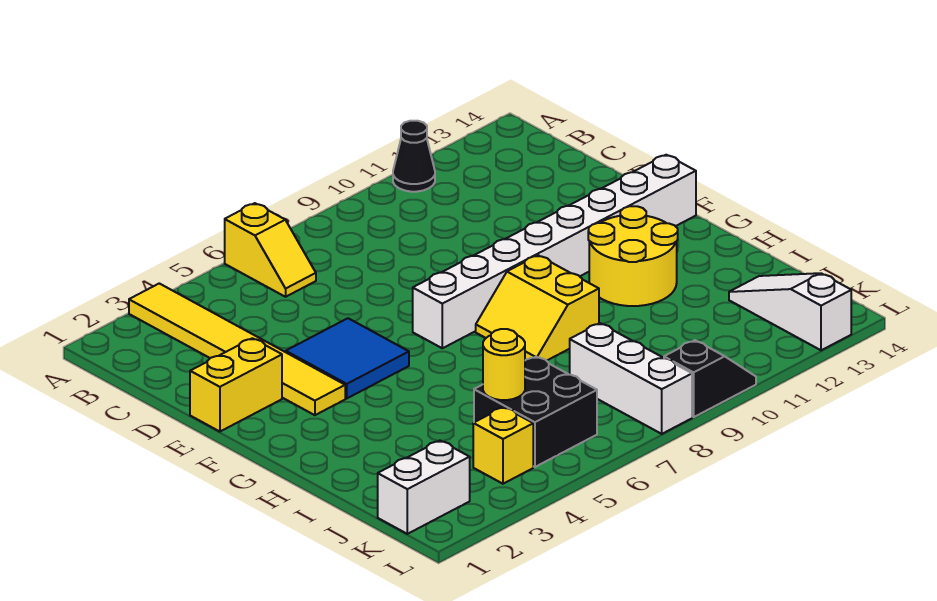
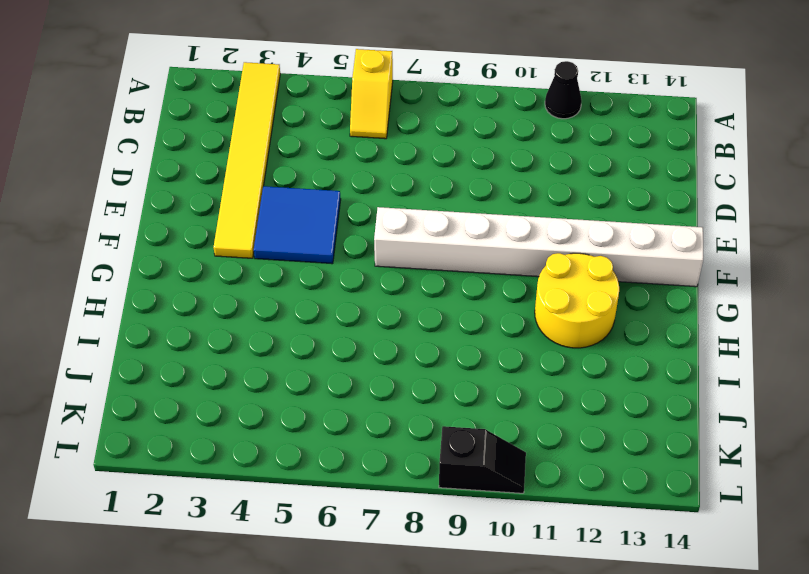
none -> yellow 1x2 brick [190,338,282,432]
none -> yellow 2x2 slope [476,255,599,361]
none -> black 2x2 brick [474,357,597,467]

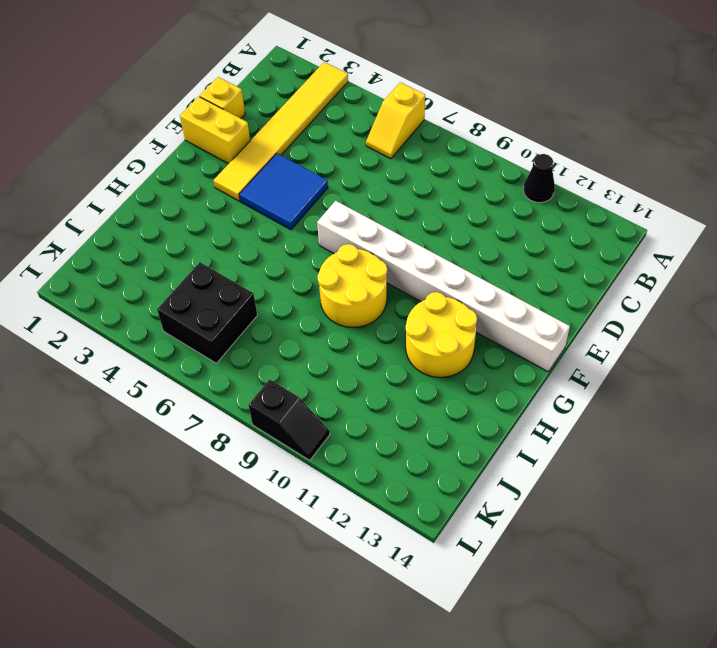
yellow 1x1 brick [200,77,245,118] -> yellow 1x1 brick moved to [473,407,533,484]
yellow 2x2 round brick [317,244,387,327] -> yellow 2x2 slope [476,255,599,361]
none -> white 1x3 brick [570,323,692,434]
none -> white 1x3 slope [729,273,851,350]
none -> white 1x2 brick [378,441,470,534]

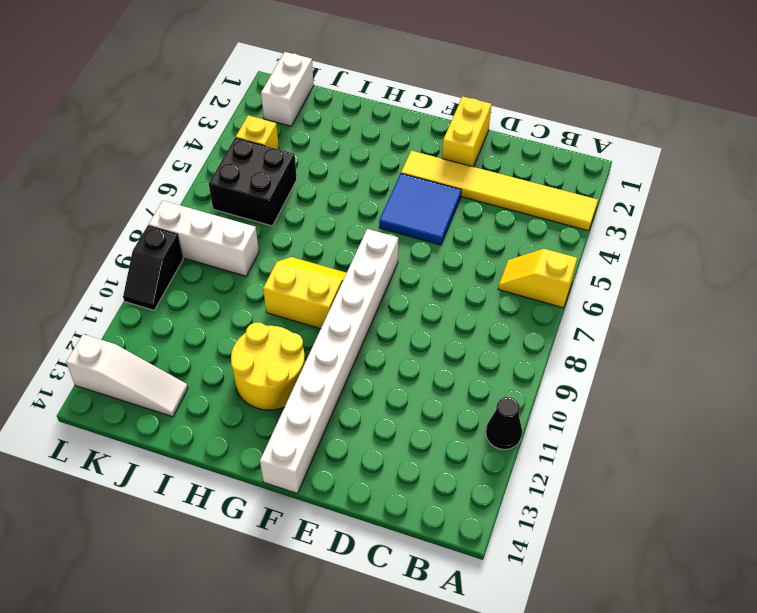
none -> yellow 1x1 round brick [483,329,525,400]

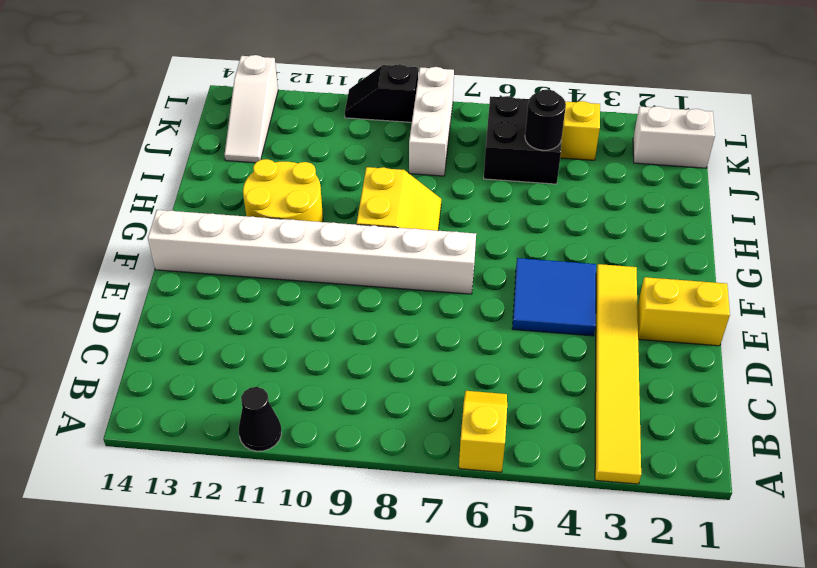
black 1x1 round brick [525,89,566,150] -> yellow 1x1 round brick [483,329,525,400]

